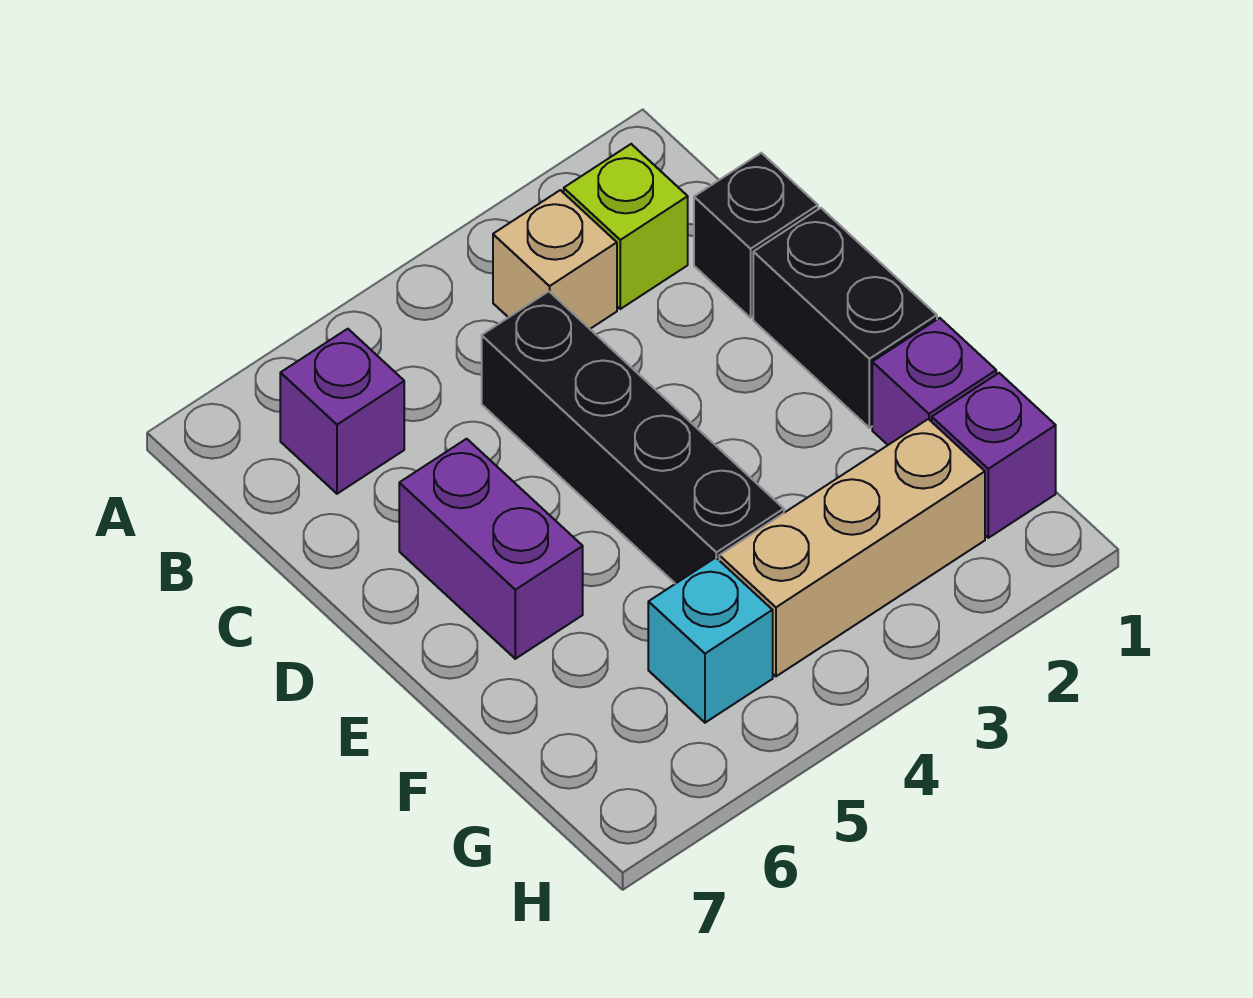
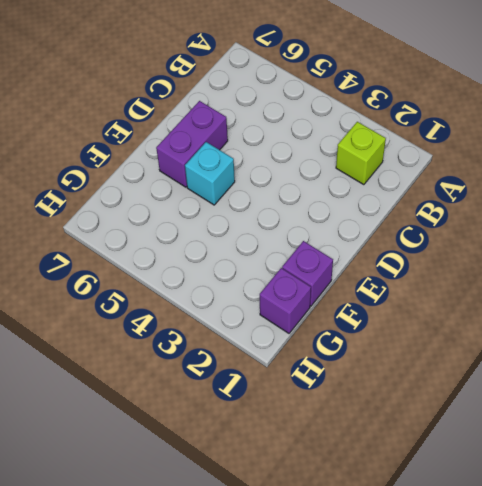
cyan 1x1 brick [185,142,235,205] -> cyan 1x1 brick moved to [648,558,773,723]
none -> tan 1x1 brick [493,190,617,329]
none -> purple 1x1 brick [280,329,404,494]

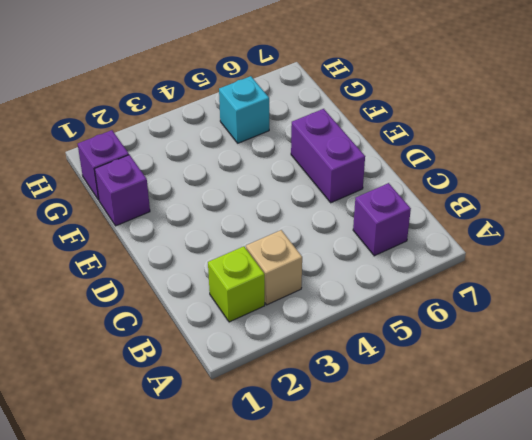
none -> black 1x1 brick [694,153,818,318]
none -> black 1x4 brick [482,291,784,584]

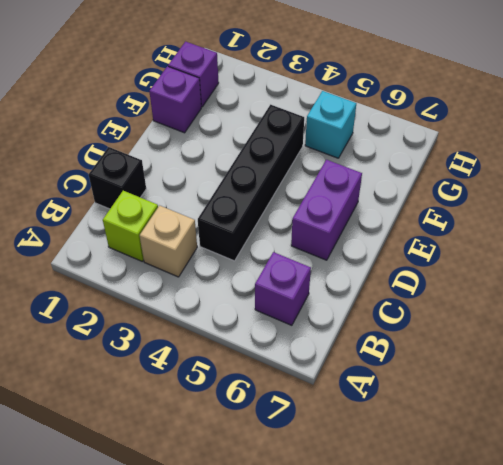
none -> black 1x2 brick [753,208,937,428]
none -> tan 1x3 brick [719,419,985,676]

